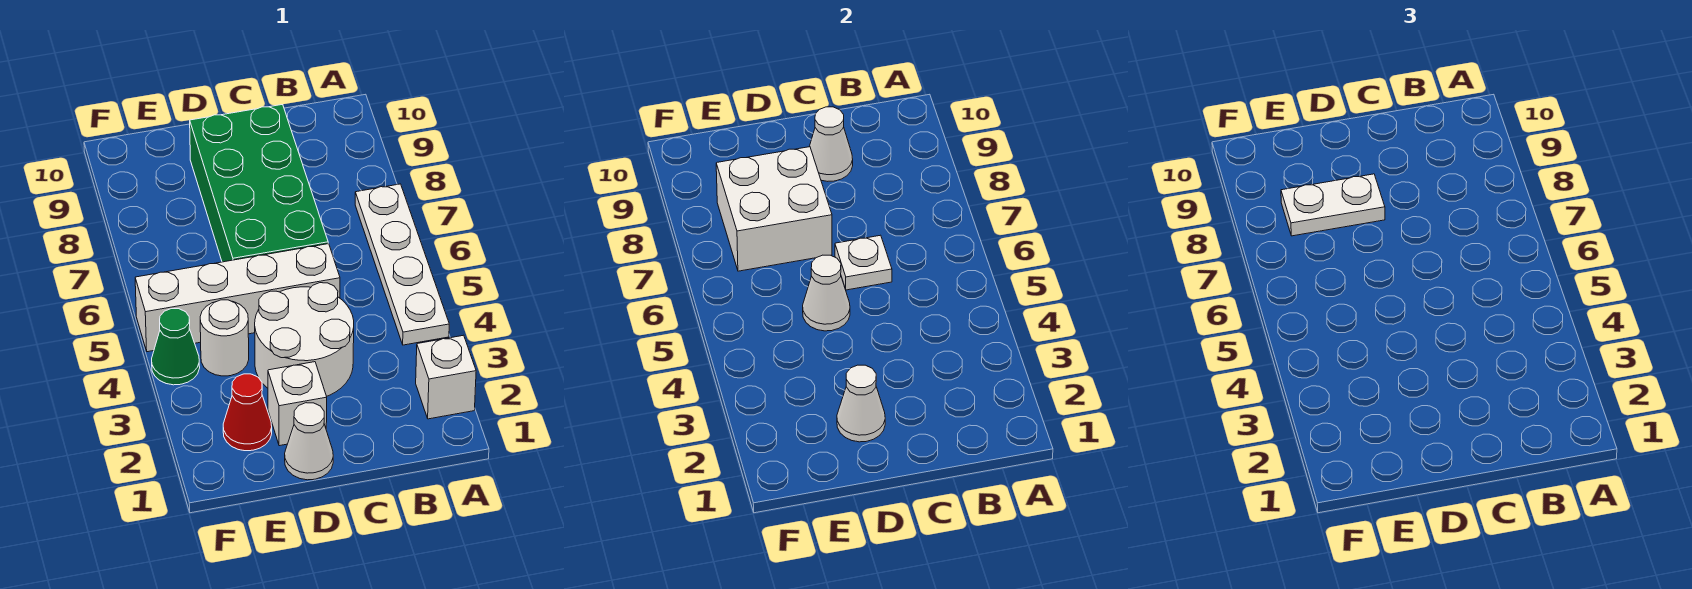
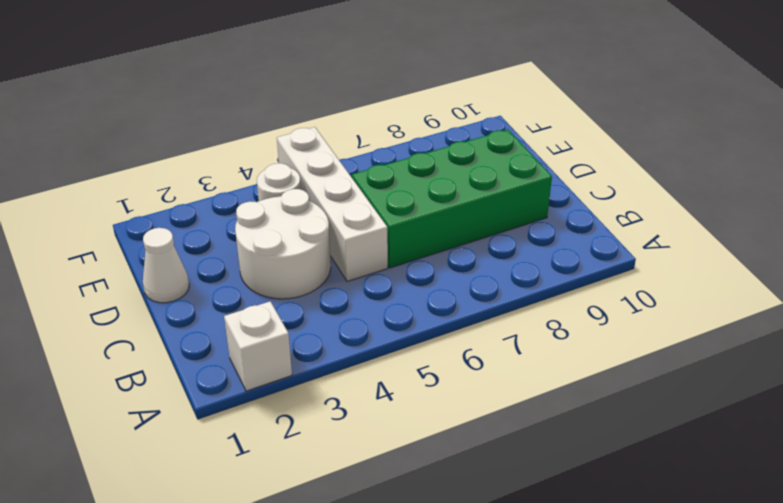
none -> white 1x4 plate [355,184,449,345]
none -> white 1x1 brick [268,362,327,446]
none -> red 1x1 cone [223,374,272,451]

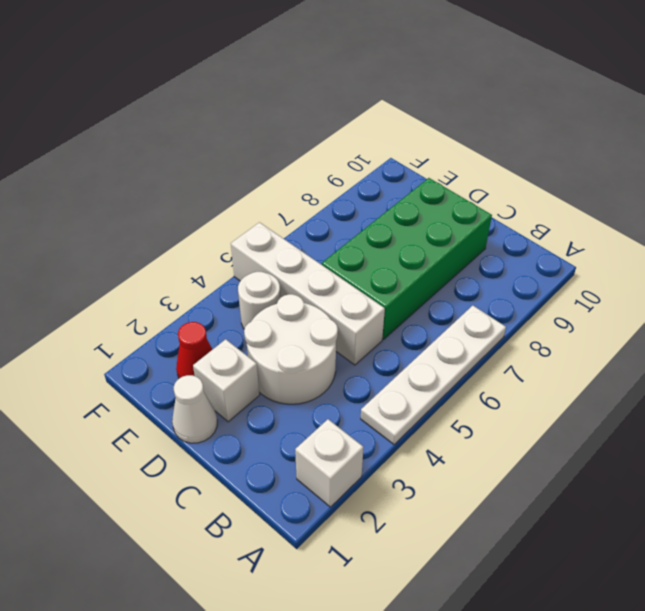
none -> green 1x1 cone [152,309,200,385]
none -> white 1x1 plate [835,235,892,290]
none -> white 1x1 cone [810,107,853,181]

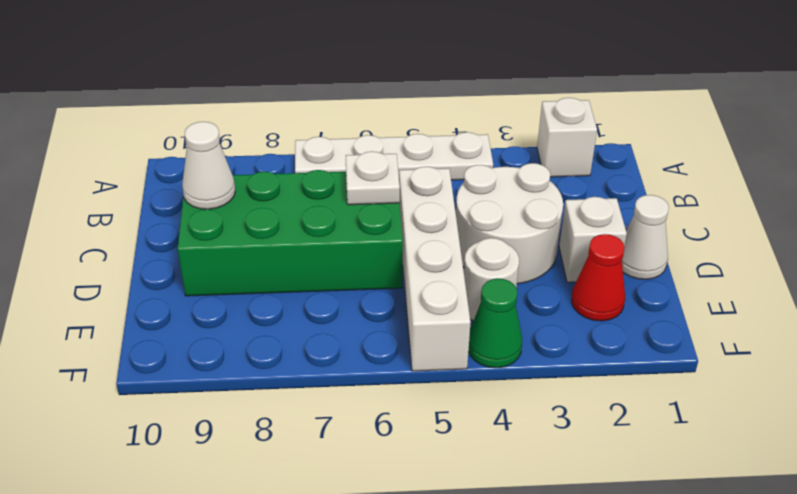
none -> white 1x1 cone [837,365,885,442]
none -> white 1x1 cone [803,255,850,331]
none -> white 2x2 brick [716,147,832,271]

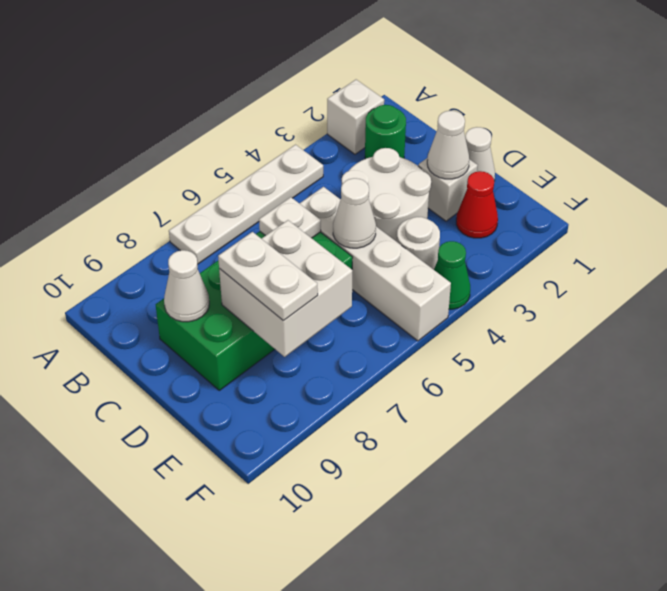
green 1x1 round brick [365,105,406,159] -> none

